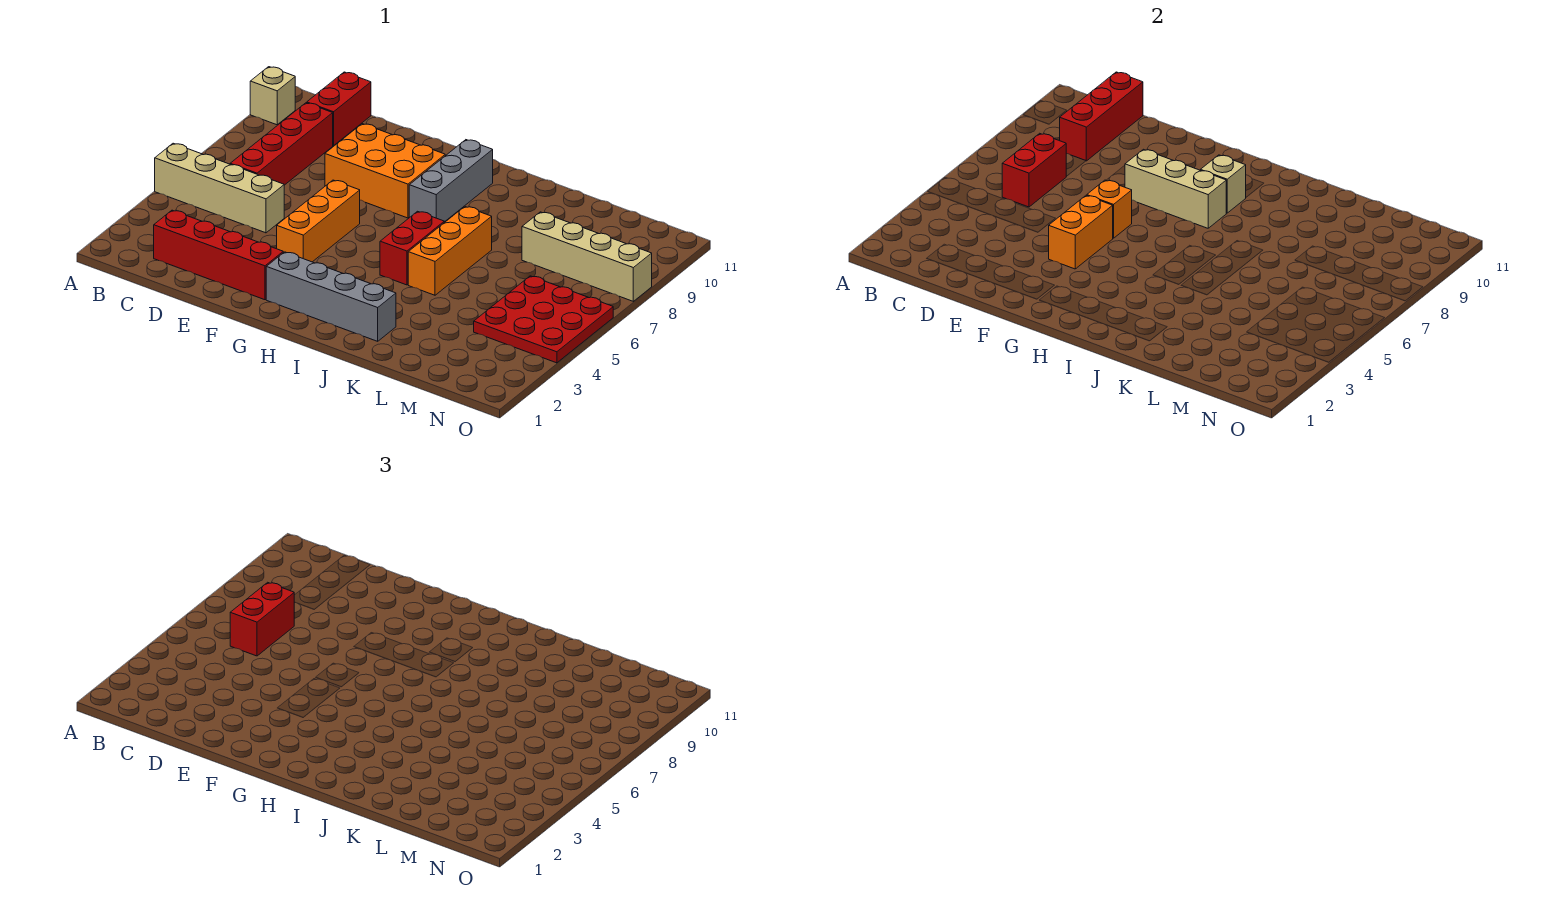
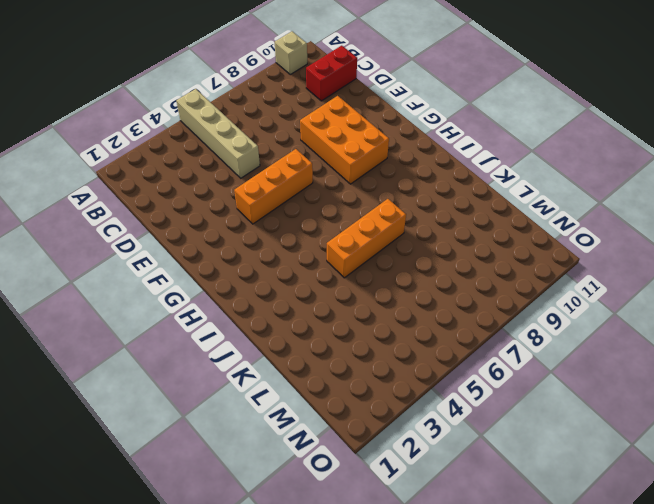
none -> red 1x4 brick [154,210,283,300]
none -> red 1x4 brick [230,103,333,185]
none -> grey 1x4 brick [266,252,396,341]

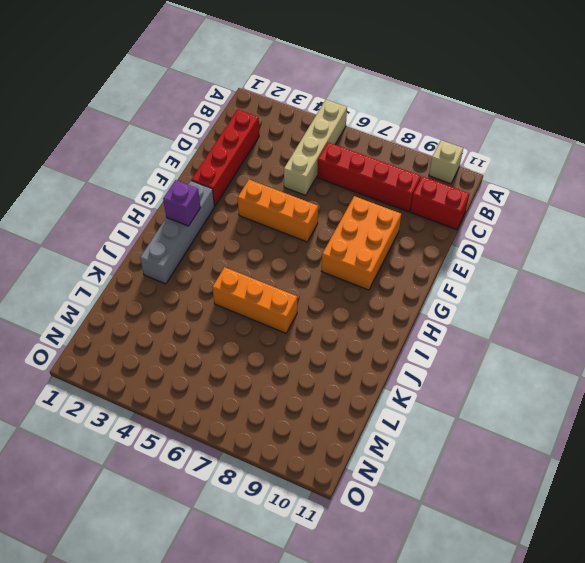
purple 1x1 brick [163,180,200,226] -> none
none -> grey 1x3 brick [409,140,493,222]
none -> red 1x2 brick [380,211,444,285]
none -> tan 1x4 brick [522,212,652,301]

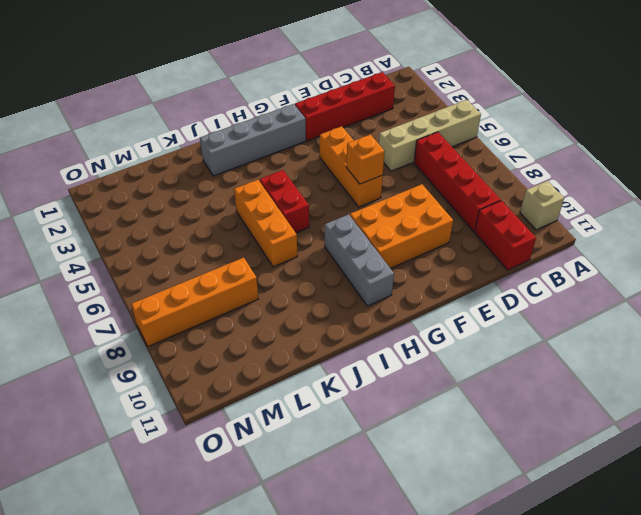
orange 1x4 brick [131,258,258,346] -> tan 1x4 brick [522,212,652,301]
none -> red 3x3 plate [474,276,613,363]
none -> red 1x2 brick [1002,133,1066,207]
none -> red 1x3 brick [1060,72,1143,161]

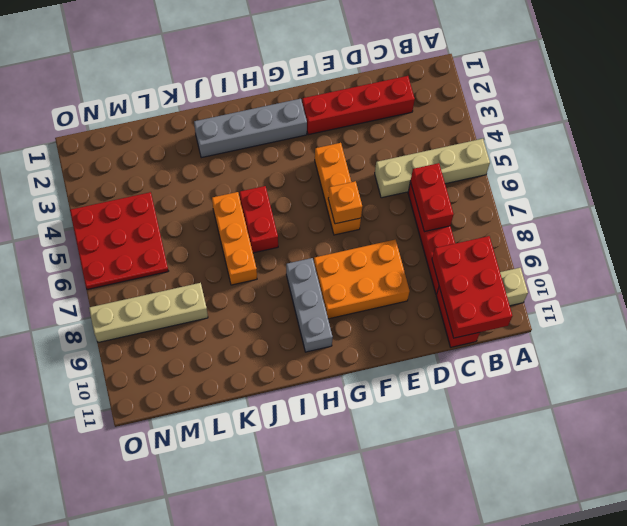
red 2x3 brick [432,236,512,338] -> red 1x3 brick [1060,72,1143,161]
none -> orange 1x2 brick [1049,195,1113,269]
none -> tan 1x3 brick [1125,149,1226,228]
none -> tan 1x1 brick [1201,155,1246,213]

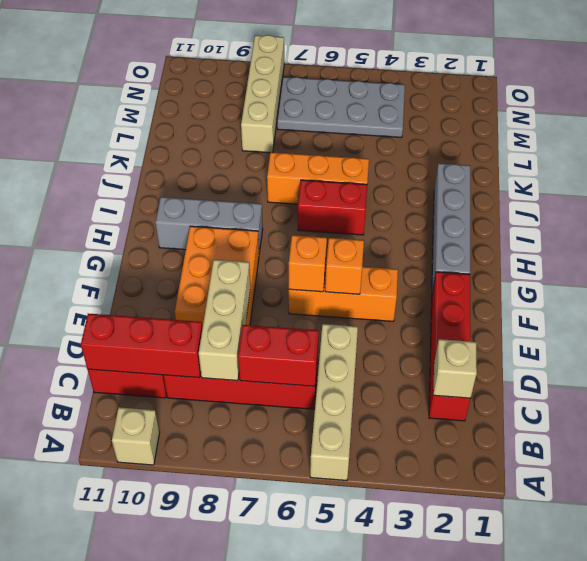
tan 1x1 brick [433,339,477,398] -> tan 1x1 brick moved to [1201,155,1246,213]
tan 1x3 brick [199,260,250,381] -> tan 1x3 brick moved to [1125,149,1226,228]
orange 1x1 brick [325,238,364,294] -> orange 1x2 brick [1049,195,1113,269]
grey 2x4 plate [277,77,405,138] -> red 3x3 plate [474,276,613,363]
none -> red 1x2 brick [230,582,294,656]

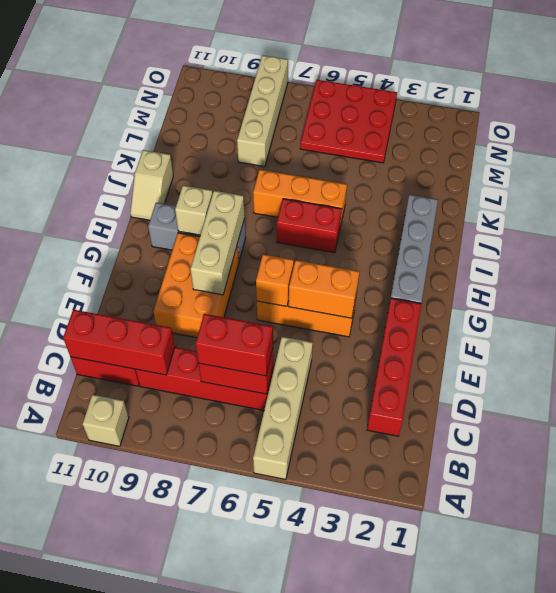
tan 1x2 slope [130,150,173,220] -> none

